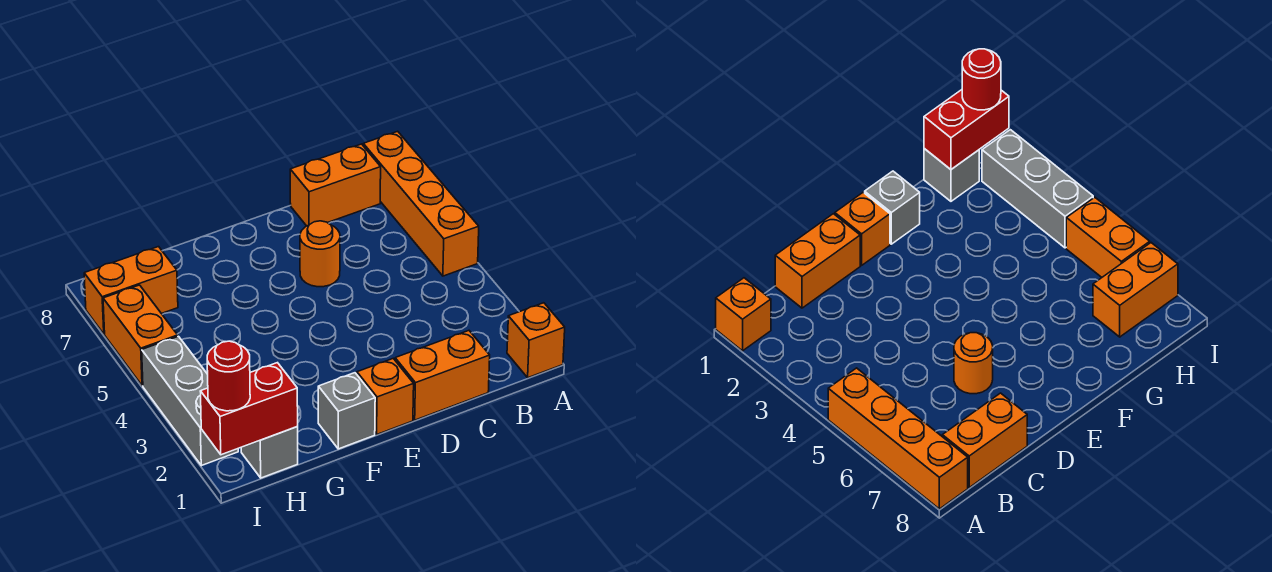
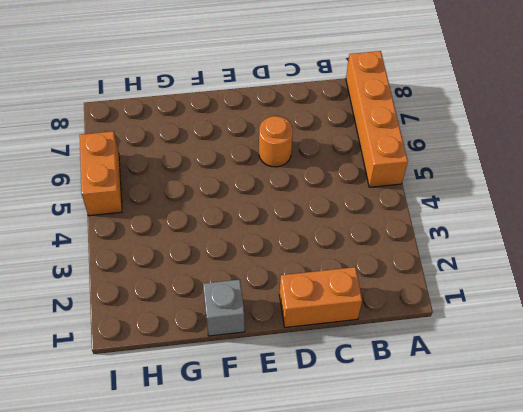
none -> orange 1x1 brick [507,303,565,378]
none -> orange 1x2 brick [290,144,381,226]
none -> orange 1x1 brick [357,359,414,434]

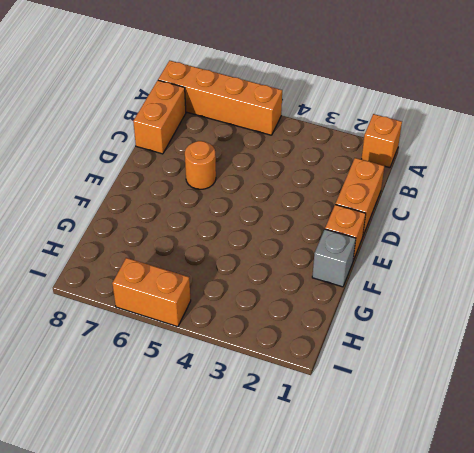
none -> grey 1x1 brick [241,427,298,478]
none -> orange 1x2 brick [84,247,178,334]
none -> grey 1x3 brick [142,336,238,466]

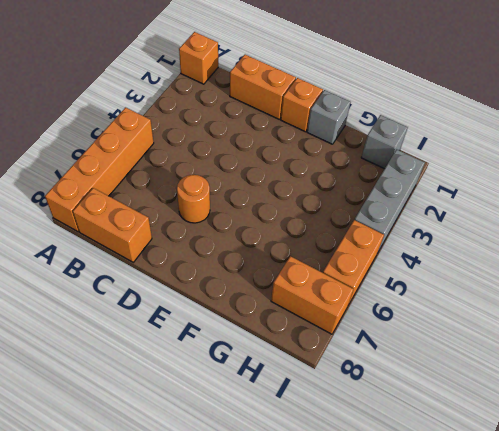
none -> red 1x2 brick [200,363,298,455]
none -> red 1x1 round brick [207,341,250,411]

